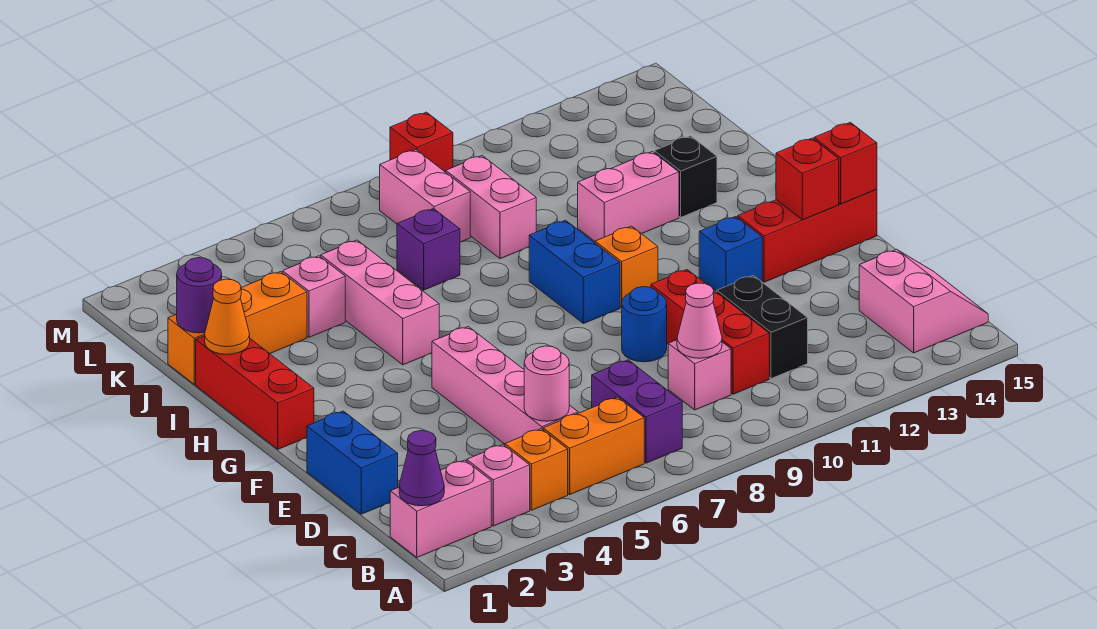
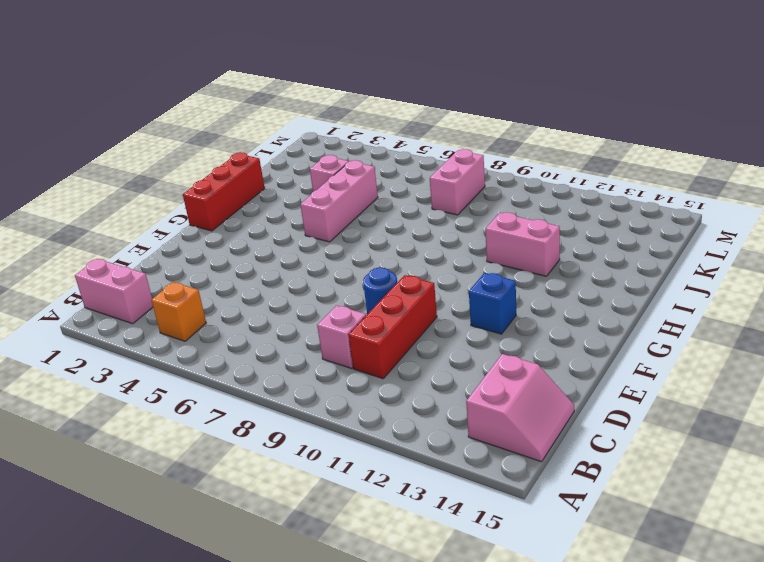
none -> pink 1x1 brick [467,445,530,526]
none -> orange 1x2 brick [543,397,644,494]
none -> purple 1x2 brick [592,360,682,463]
none -> pink 1x4 brick [432,327,578,444]

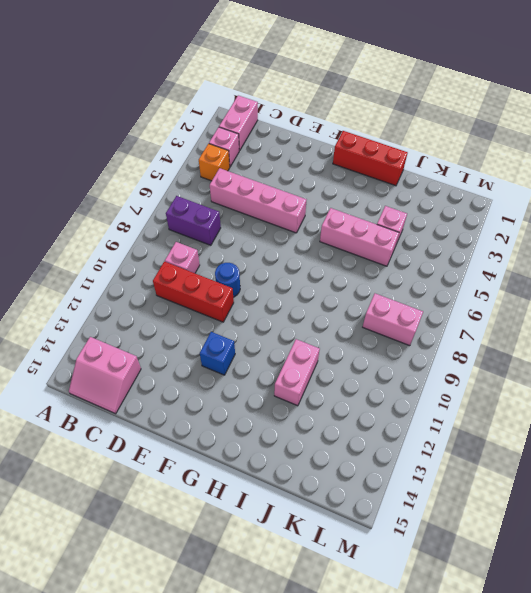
none -> orange 1x2 brick [543,397,644,494]
none -> black 1x2 brick [717,275,808,379]
none -> blue 1x2 brick [307,411,398,514]
none -> red 1x3 brick [738,190,877,282]

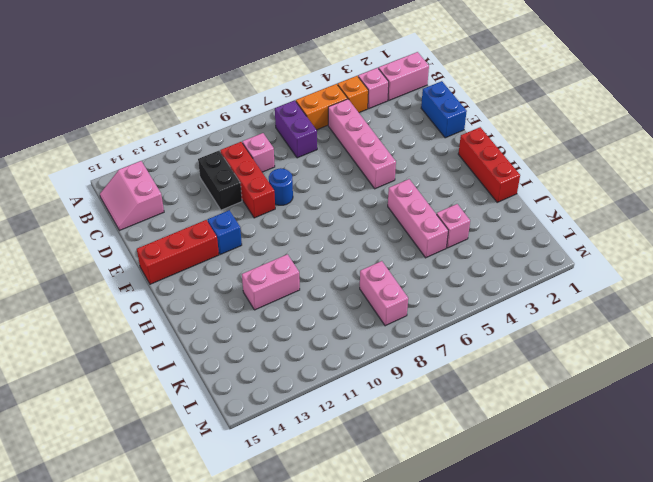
none -> blue 1x2 brick [529,220,620,324]
none -> orange 1x1 brick [595,226,658,308]
none -> black 1x1 brick [654,136,717,217]
none -> orange 1x3 brick [168,272,307,385]

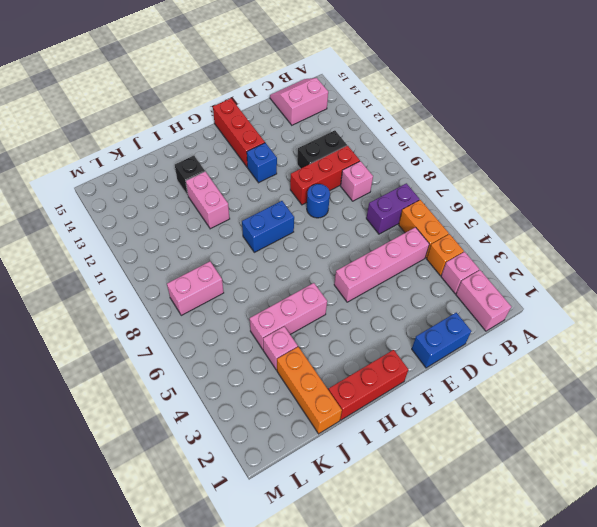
none -> orange 1x1 brick [595,226,658,308]
none -> purple 1x1 brick [397,209,460,290]
none -> pink 1x2 brick [446,156,536,259]
none -> red 1x1 brick [390,112,453,172]

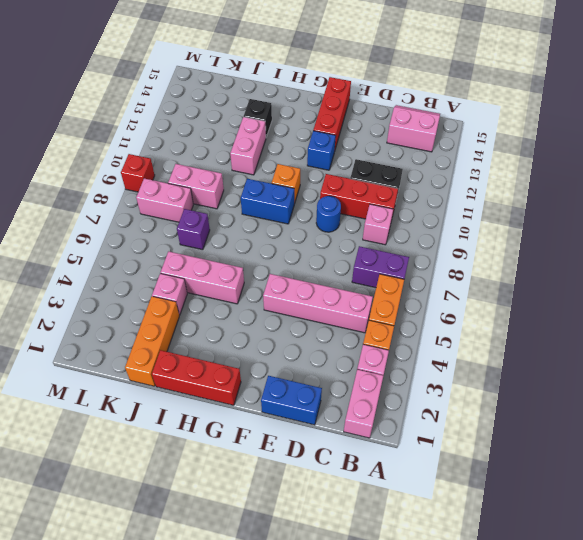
none -> purple 1x1 cone [399,431,444,506]
none -> pink 1x1 round brick [524,346,569,421]
none -> pink 1x1 cone [677,283,722,358]
none -> red 1x1 brick [776,138,839,220]

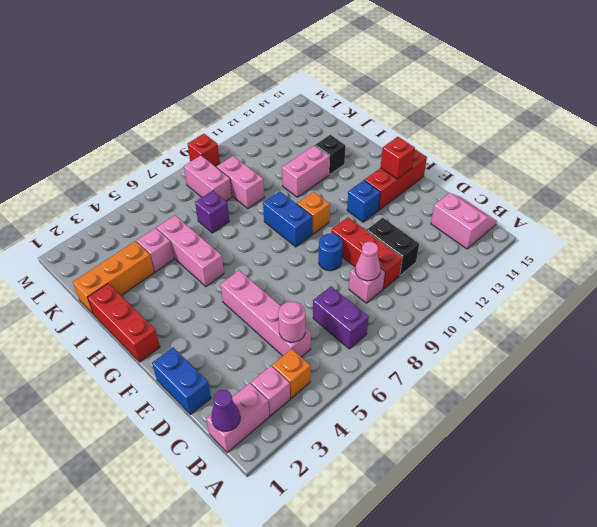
none -> orange 1x2 brick [543,397,644,494]
none -> red 1x1 brick [814,122,877,204]
none -> orange 1x1 cone [205,279,250,354]
none -> purple 1x1 round brick [177,258,222,333]

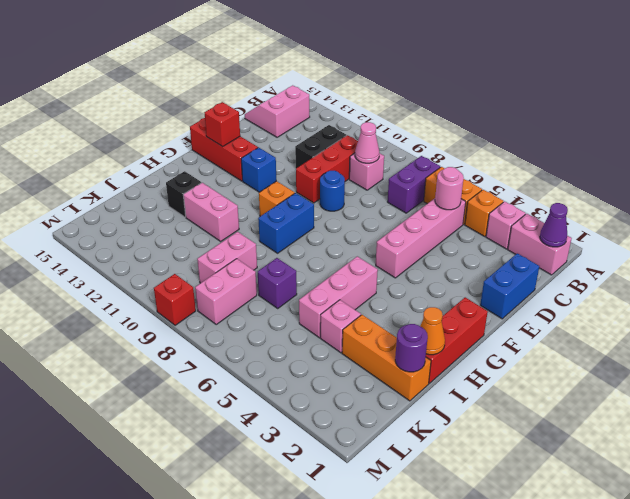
none -> red 1x1 brick [814,122,877,204]

